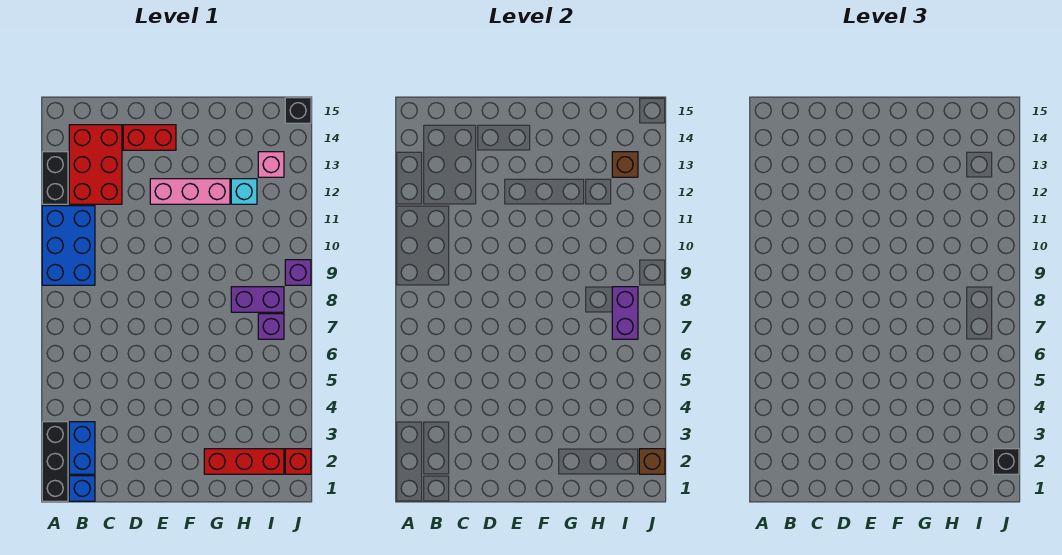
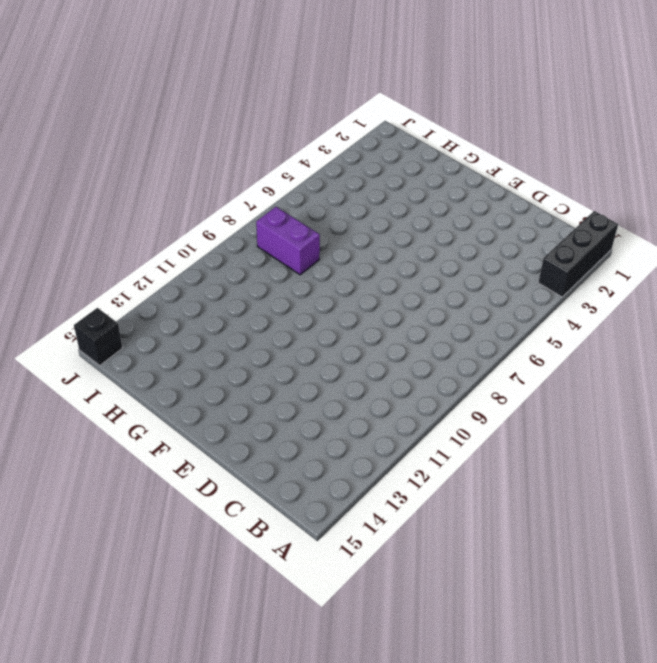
none -> blue 2x3 brick [42,206,95,285]
none -> black 1x2 brick [42,152,68,204]
none -> blue 1x1 brick [69,476,95,501]

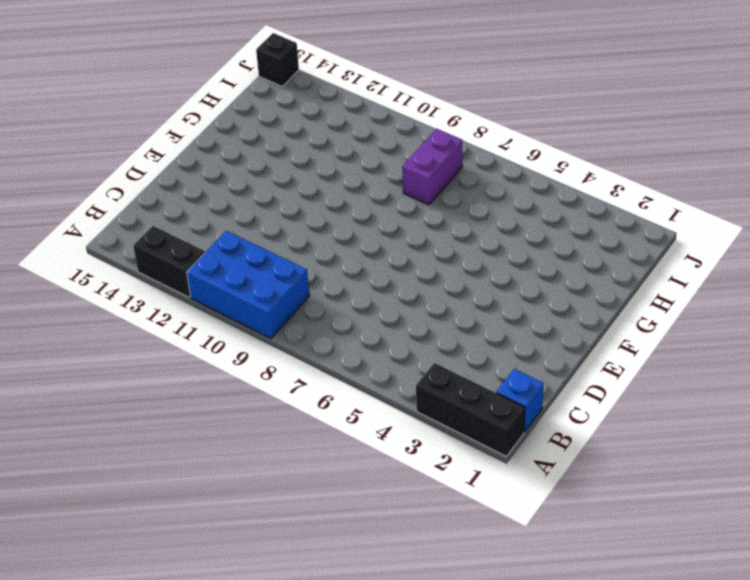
none -> blue 1x2 brick [69,422,95,474]
none -> red 2x3 brick [69,125,122,204]
none -> red 1x2 brick [123,125,176,150]

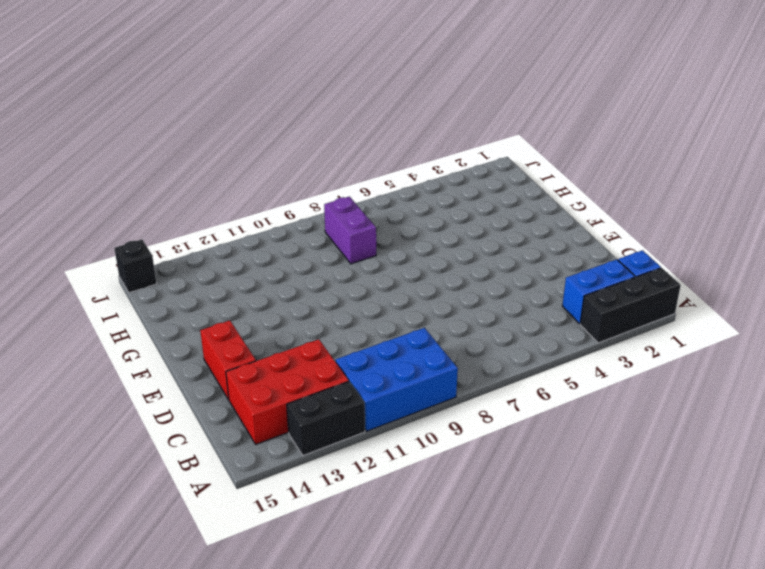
none -> pink 1x3 brick [150,179,230,204]
none -> red 1x3 brick [204,449,284,474]
none -> cyan 1x1 brick [231,179,257,204]

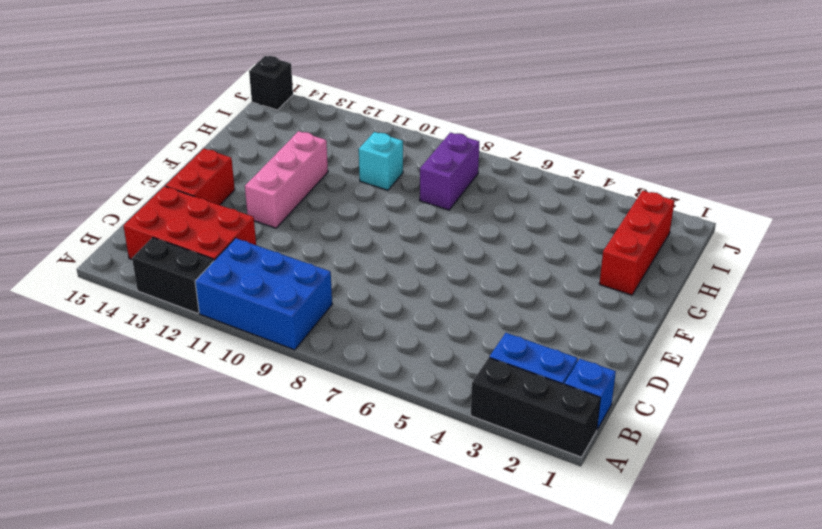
cyan 1x1 brick [359,132,403,190] -> cyan 1x1 brick moved to [231,179,257,204]
none -> purple 1x1 brick [258,314,284,339]
none -> pink 1x1 brick [258,152,284,177]
none -> red 1x1 brick [285,449,311,474]

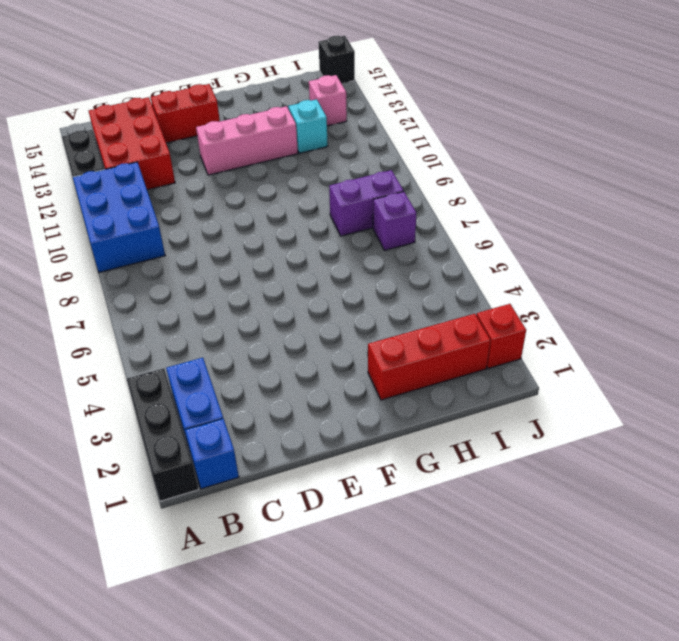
none -> purple 1x1 brick [285,260,311,285]
none -> purple 1x2 brick [612,287,638,339]
none -> brown 1x1 brick [612,152,638,177]

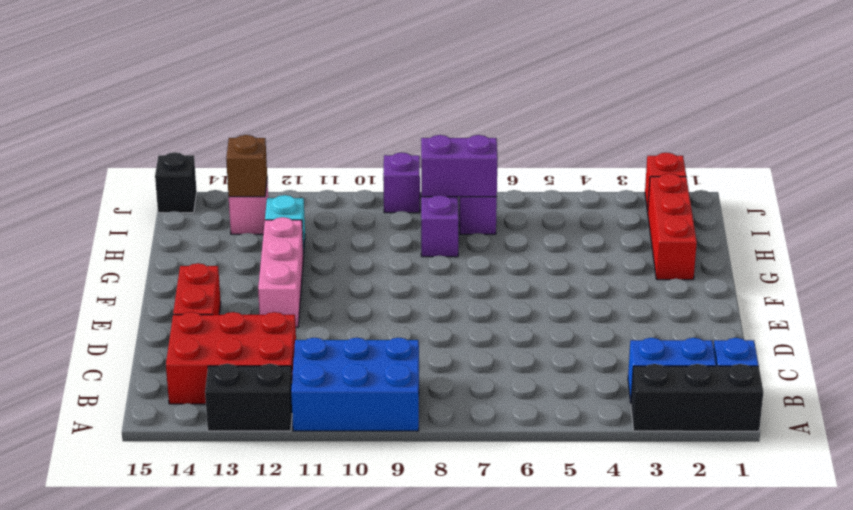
none -> brown 1x1 brick [639,449,665,474]
none -> black 1x1 brick [993,449,1019,474]

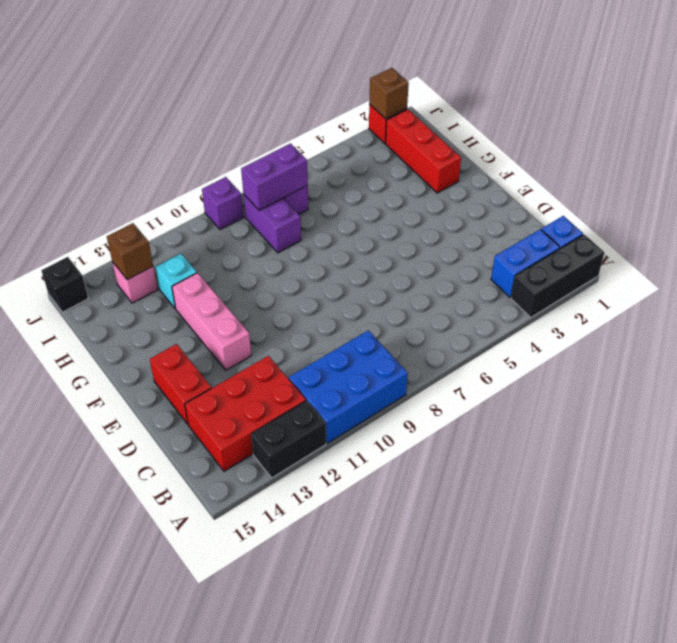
none -> black 1x1 brick [993,449,1019,474]

